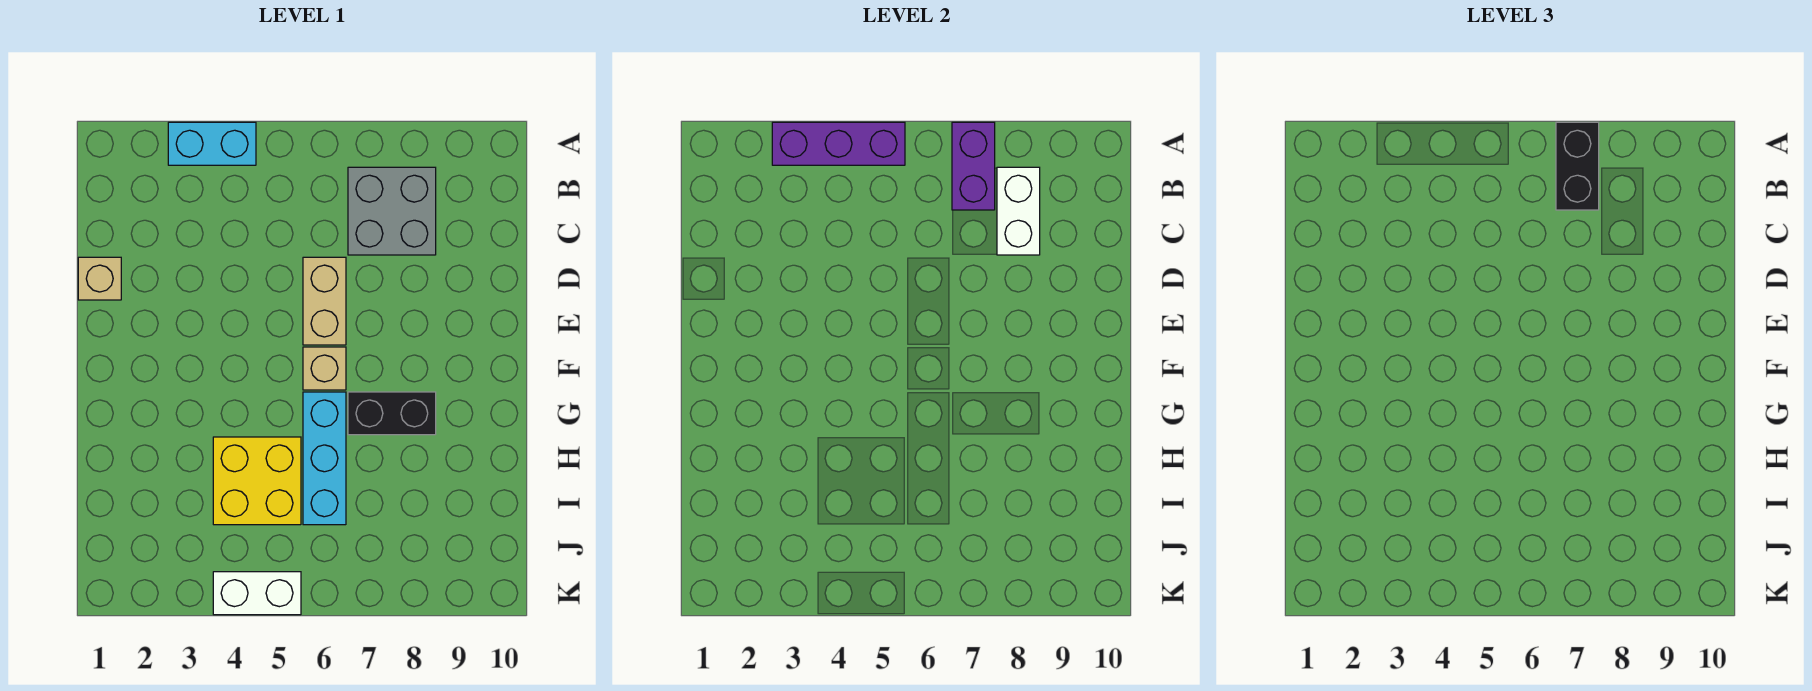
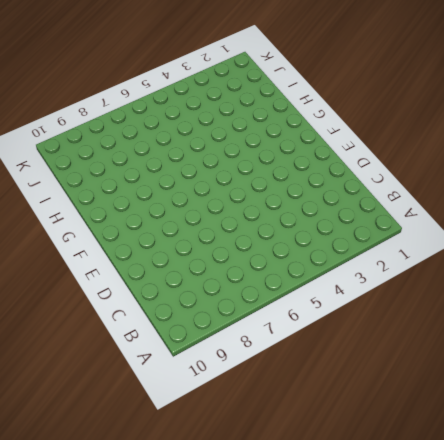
none -> cyan 1x2 brick [168,122,256,165]
none -> grey 2x2 brick [348,167,436,255]
none -> tan 1x1 brick [78,257,121,300]

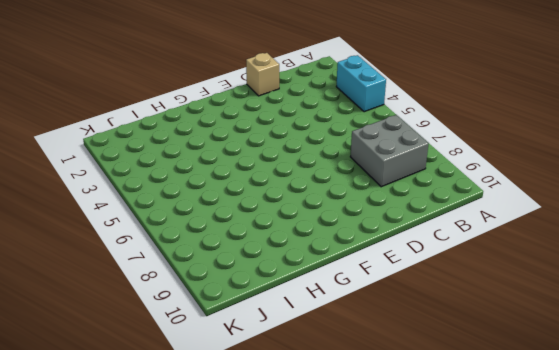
none -> tan 1x2 brick [303,257,346,345]
none -> tan 1x1 brick [303,347,346,390]
none -> cyan 1x3 brick [303,392,346,525]

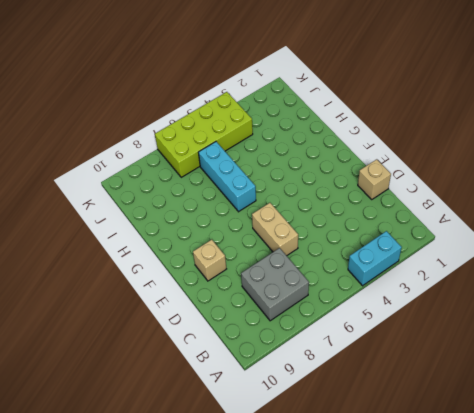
tan 1x1 brick [193,240,226,281] -> tan 1x1 brick moved to [303,347,346,390]
lime 2x4 brick [155,92,253,177] -> white 1x2 brick [213,572,301,615]
none -> black 1x2 brick [348,392,436,435]
none -> yellow 2x2 brick [213,437,301,525]
none -> purple 1x3 brick [772,122,905,165]

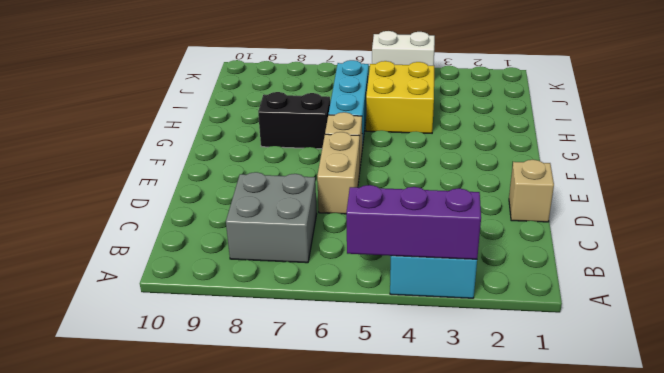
none -> purple 1x2 brick [952,122,995,210]
none -> white 1x2 brick [997,167,1040,255]
none -> black 1x2 brick [1556,122,1599,210]

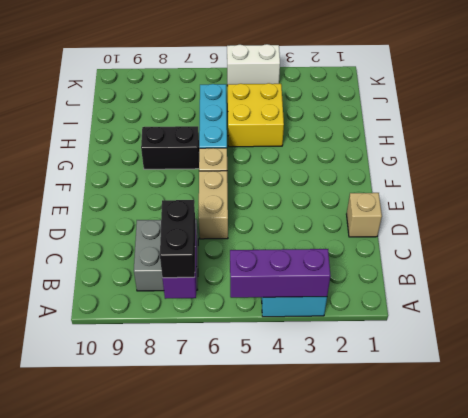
none -> white 1x2 brick [997,167,1040,255]

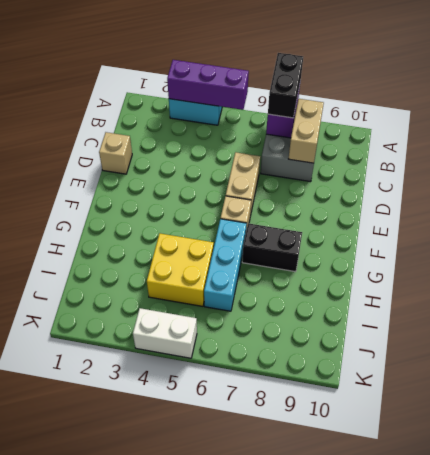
tan 1x2 brick [289,99,324,163] -> white 1x2 brick [997,167,1040,255]

